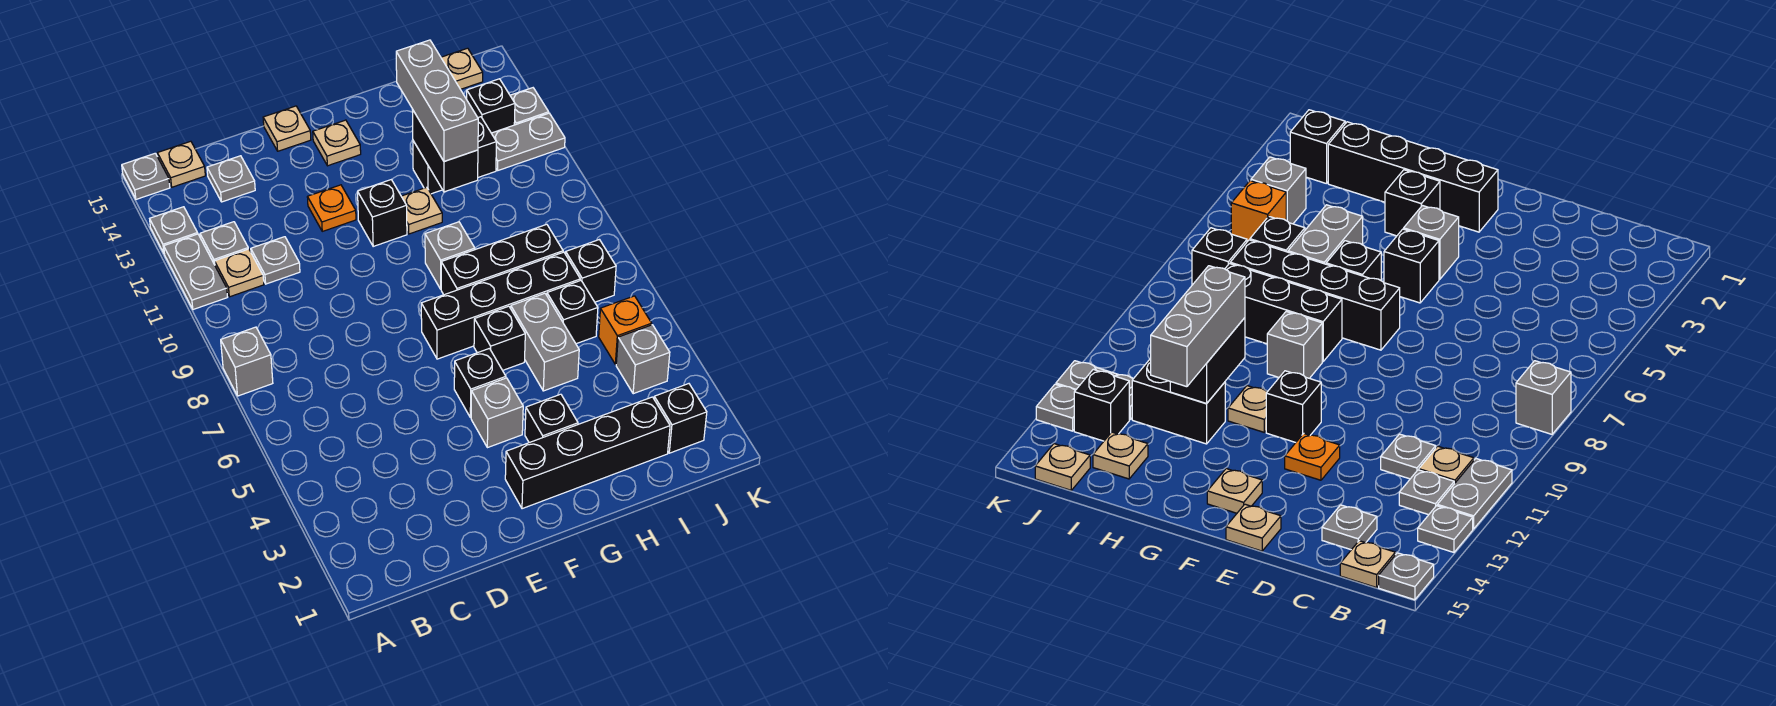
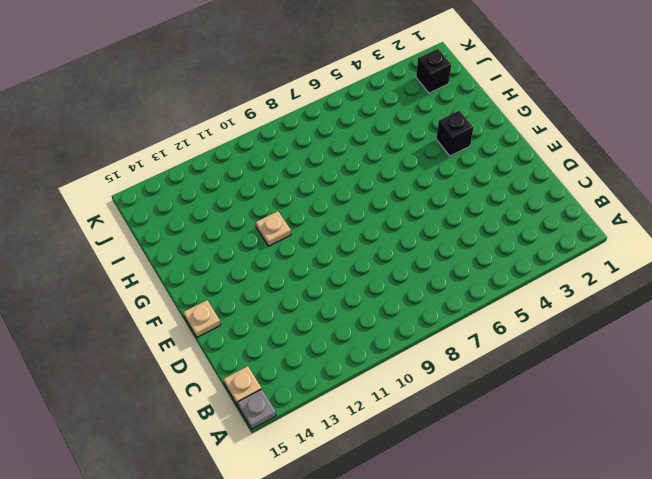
none -> grey 1x1 brick [221,327,273,396]
none -> grey 1x2 plate [164,234,227,310]
none -> grey 1x1 plate [150,207,198,253]
none -> tan 1x1 plate [215,249,264,297]

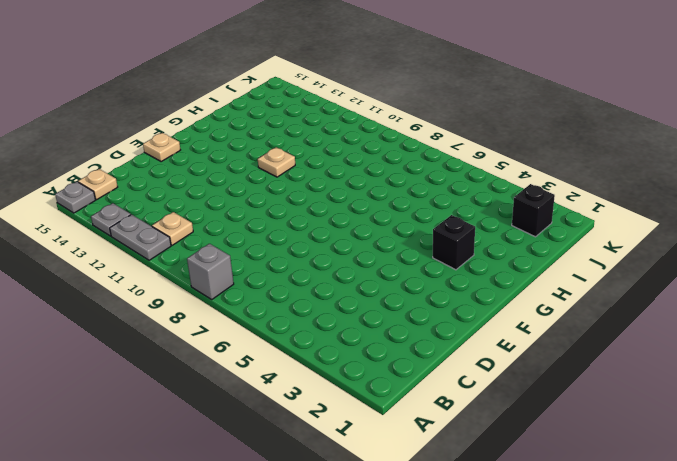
none -> grey 1x1 plate [200,222,248,265]
none -> grey 1x1 plate [251,237,300,284]
none -> grey 1x1 plate [207,156,255,202]
none -> orange 1x1 plate [307,185,356,231]

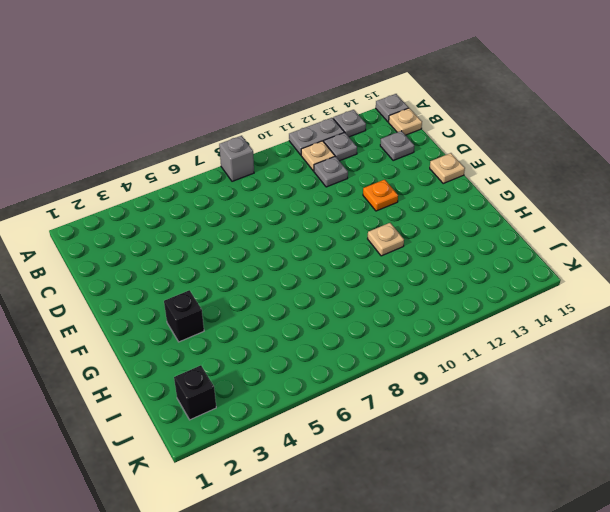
none -> black 1x4 brick [505,397,670,509]
none -> grey 1x1 brick [471,378,523,448]
none -> black 1x1 brick [454,348,506,418]
none -> black 1x4 brick [421,252,580,359]

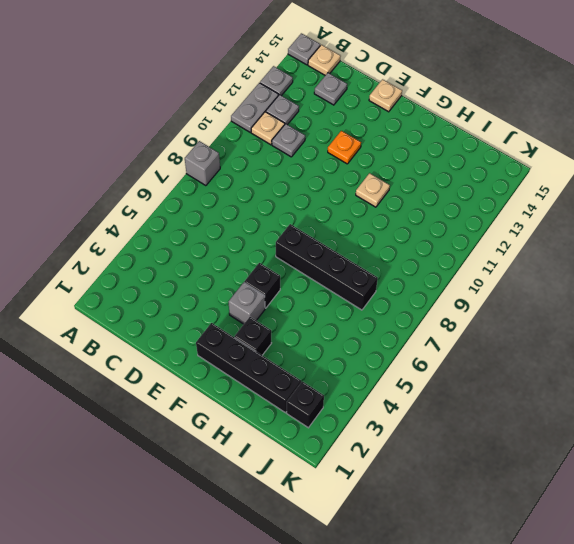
none -> black 1x1 brick [358,180,407,246]
none -> tan 1x1 plate [313,120,361,166]
none -> black 1x1 brick [474,306,525,370]
none -> black 1x3 brick [441,224,563,295]

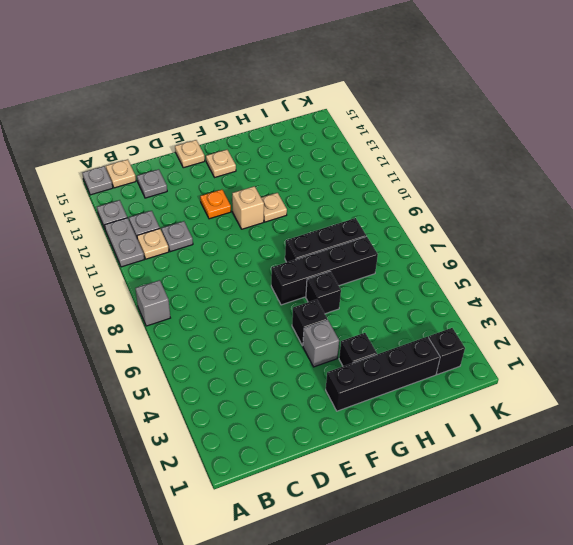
tan 1x1 brick [232,186,264,229] -> black 1x1 brick [358,180,407,246]
none -> grey 1x1 brick [425,222,475,289]
none -> grey 1x2 brick [511,293,579,391]
none -> black 1x2 brick [413,117,496,194]
none -> black 1x1 brick [547,280,598,344]

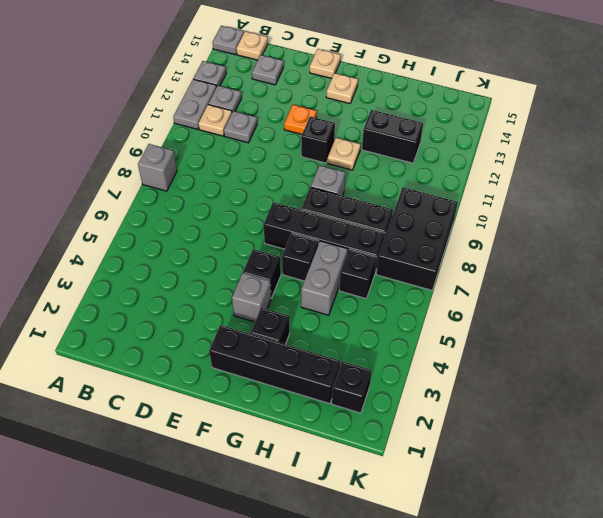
black 2x3 brick [376,187,458,290] -> black 1x1 brick [566,240,616,302]
none -> tan 1x1 plate [1093,432,1148,479]
none -> grey 1x1 brick [616,325,670,394]
none -> orange 1x1 brick [599,296,652,364]
none -> grey 1x2 plate [491,113,565,170]

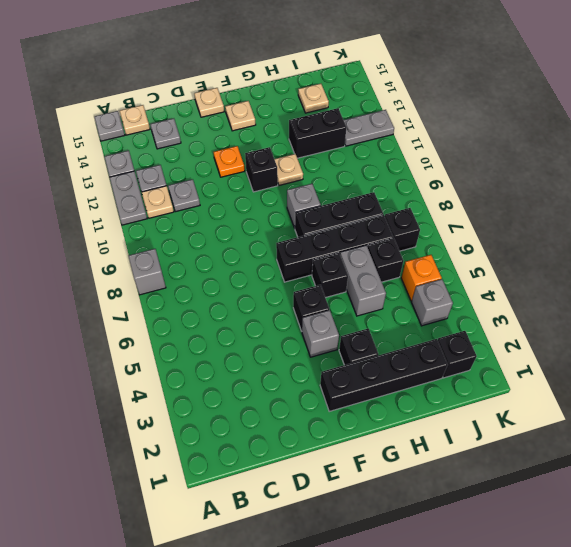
none -> black 1x1 brick [467,79,515,133]
none -> tan 1x1 plate [441,48,483,89]
none -> grey 1x1 plate [510,88,549,125]
none -> black 1x2 brick [413,111,478,192]

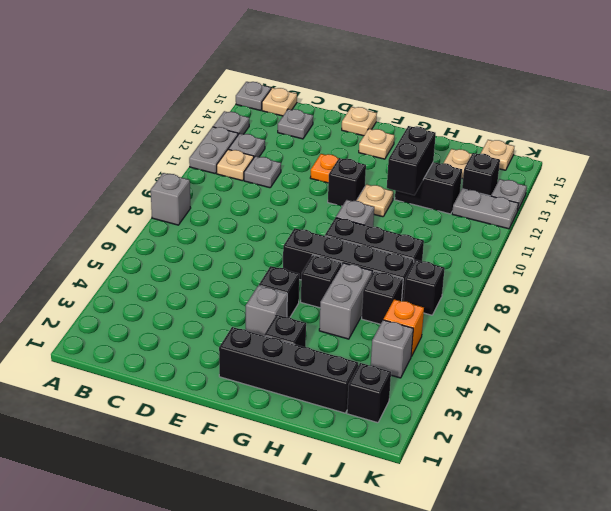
none -> grey 1x3 brick [396,40,478,161]

